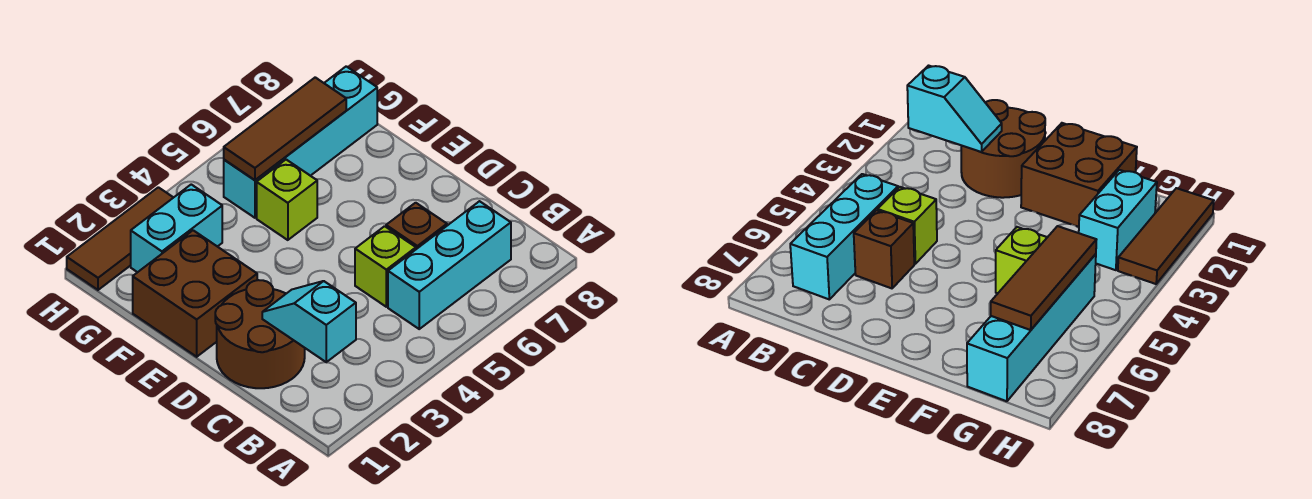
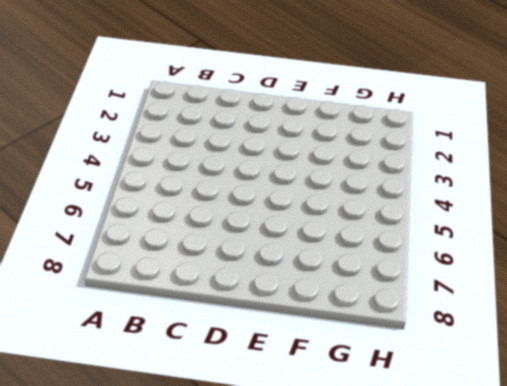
none -> cyan 1x3 brick [388,201,511,329]
none -> brown 2x2 round brick [215,280,305,388]

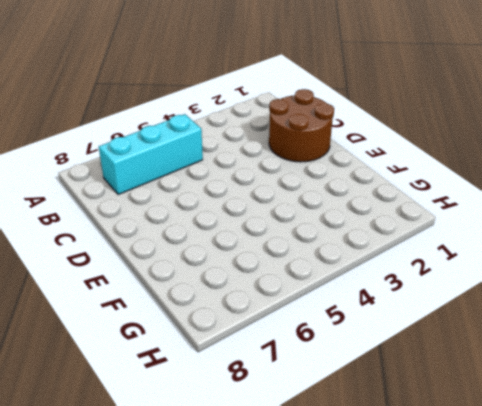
none -> lime 1x1 brick [355,226,416,307]
none -> brown 1x1 brick [386,203,447,249]

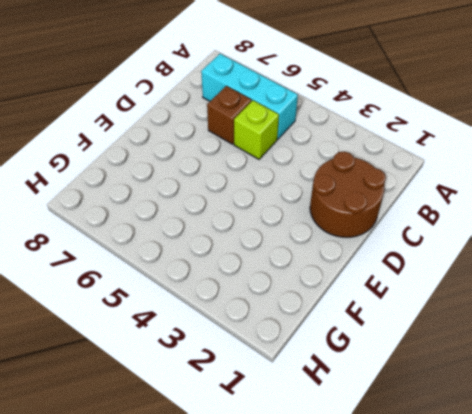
none -> brown 2x2 brick [133,230,257,357]
none -> lime 1x1 brick [257,160,317,240]

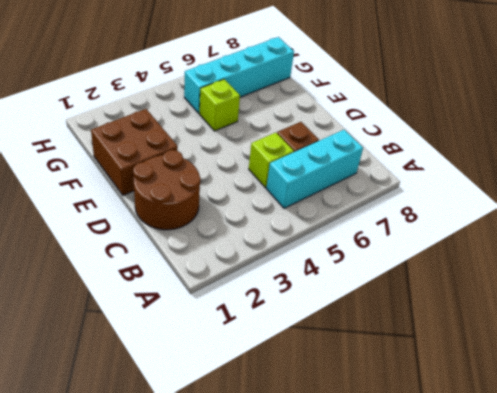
none -> cyan 1x2 brick [131,184,222,272]
none -> brown 1x3 tile [67,187,174,290]

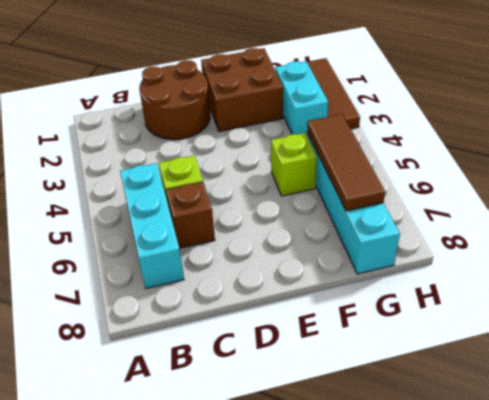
none -> cyan 1x2 slope [262,281,356,362]

